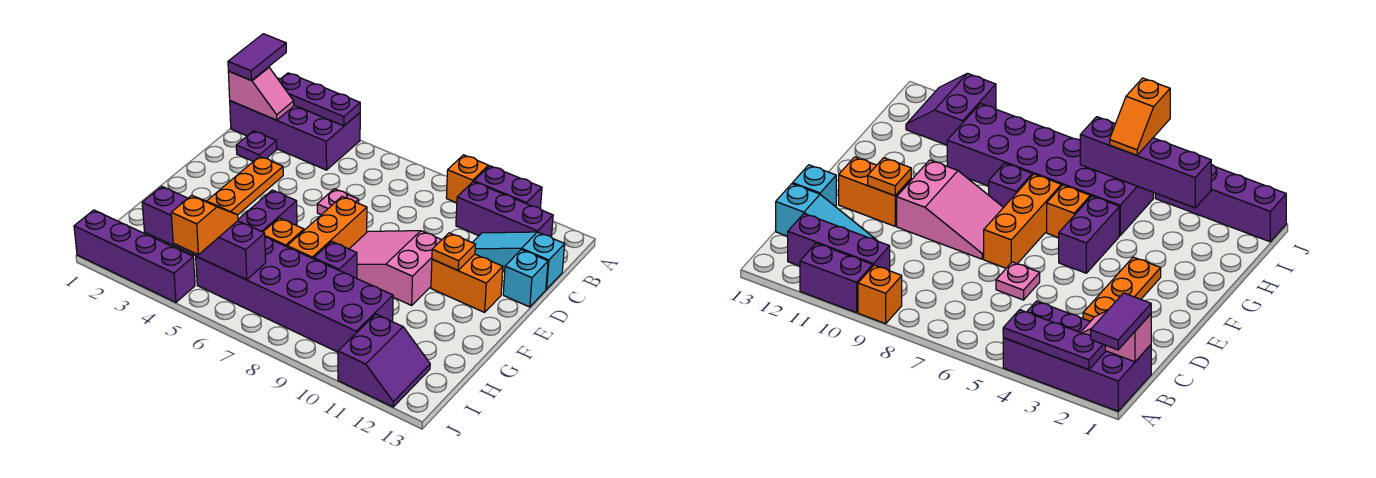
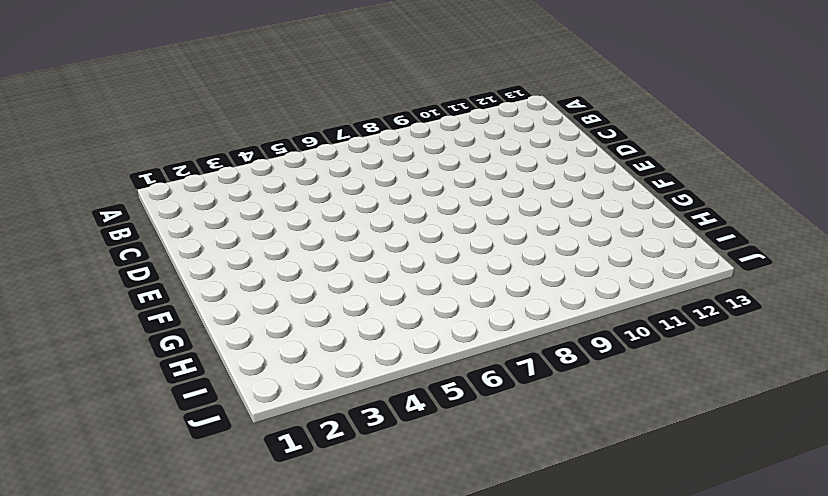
none -> purple 2x4 brick [230,78,360,170]
none -> orange 1x1 brick [446,155,488,203]
none -> purple 1x2 brick [474,166,542,208]

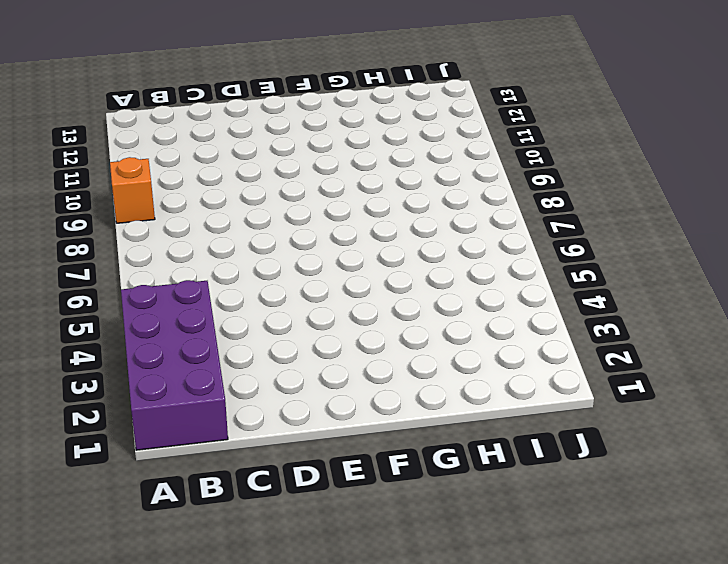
none -> purple 1x2 brick [474,166,542,208]
none -> purple 1x3 brick [456,182,553,237]
none -> purple 1x1 plate [236,131,277,161]

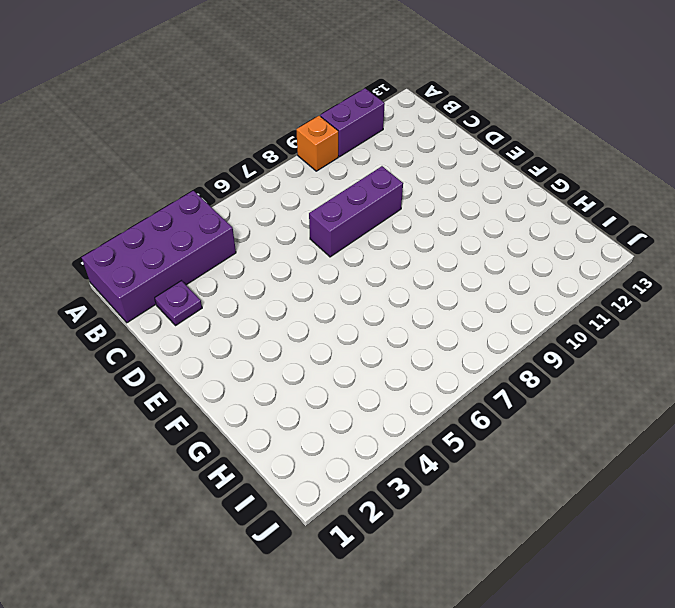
purple 1x3 brick [309,166,403,257] -> purple 1x3 brick moved to [456,182,553,237]
none -> cyan 1x3 slope [472,232,565,289]
none -> orange 1x3 plate [207,156,283,215]
none -> pink 1x1 plate [317,189,359,215]

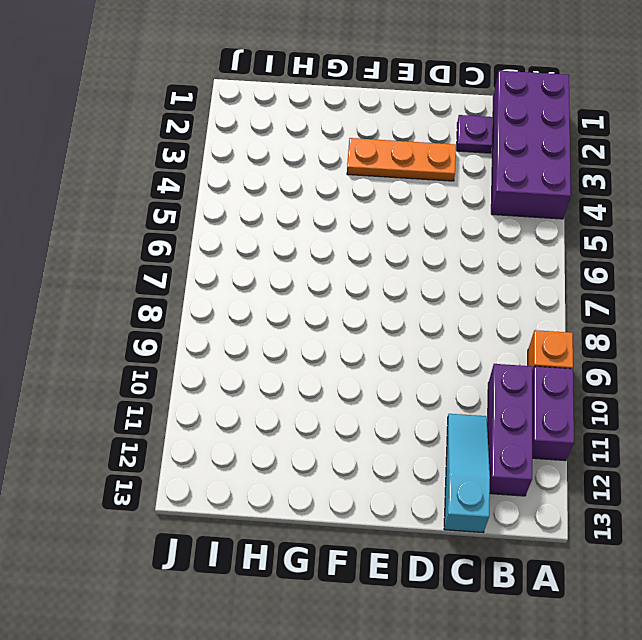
none -> pink 1x1 plate [317,189,359,215]
none -> cyan 1x1 brick [503,250,548,307]
none -> orange 1x3 brick [287,196,367,259]

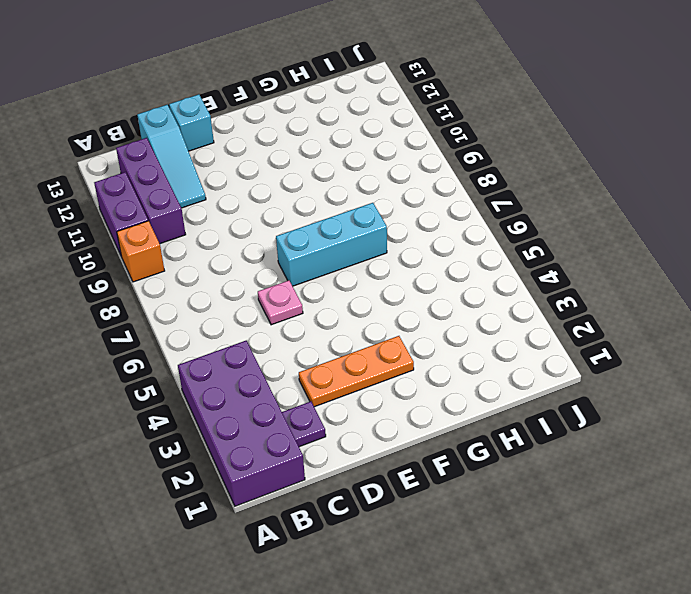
cyan 1x3 brick [276,203,387,286] -> orange 1x3 brick [287,196,367,259]
none -> pink 2x3 slope [350,231,441,305]
none -> orange 1x2 brick [431,254,503,312]
none -> purple 1x2 brick [238,190,297,232]

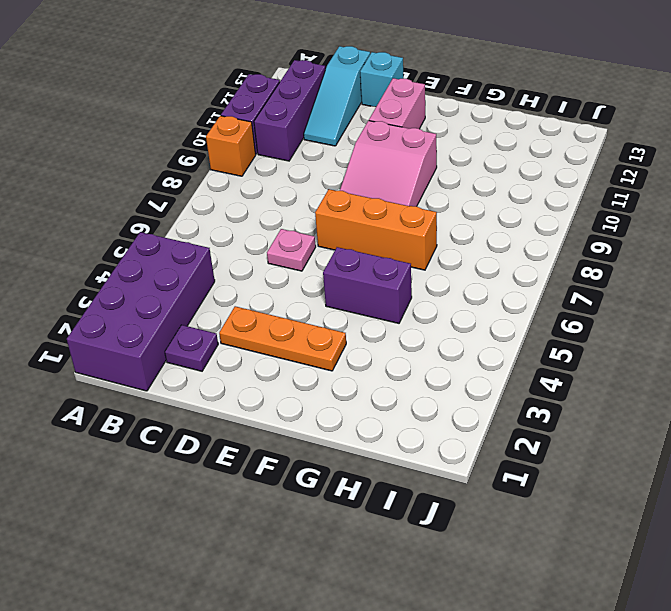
pink 1x2 brick [369,78,425,129] -> orange 1x2 brick [431,254,503,312]
none -> orange 1x1 brick [264,218,304,247]
none -> purple 1x1 brick [314,241,357,278]
none -> purple 2x6 brick [196,237,393,352]

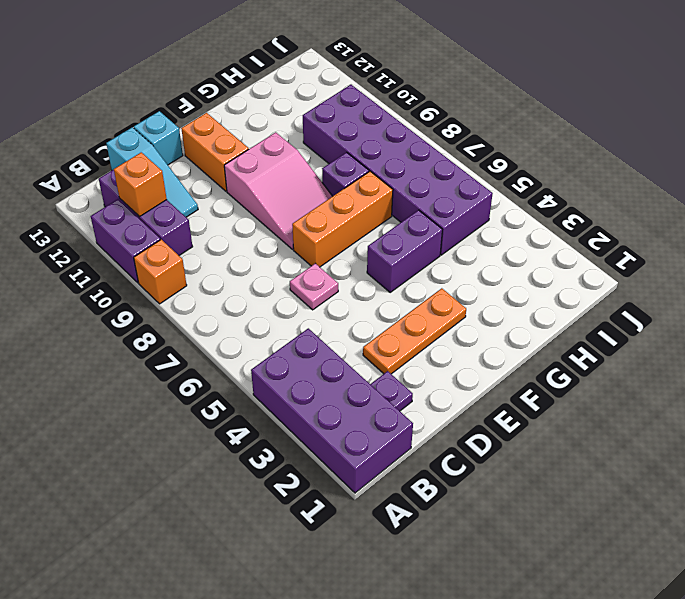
orange 1x1 brick [114,152,167,217] -> orange 1x1 brick moved to [264,218,304,247]
none -> purple 2x2 slope [338,314,430,407]
none -> purple 1x4 brick [74,210,195,302]
none -> purple 1x3 plate [279,73,360,126]

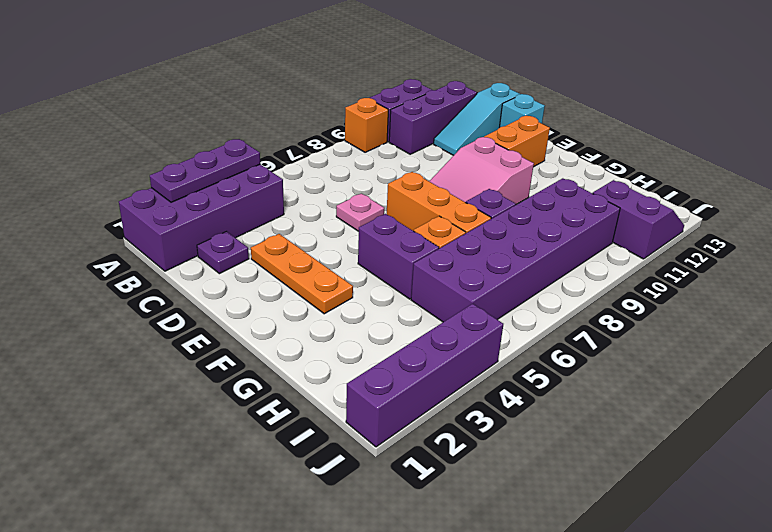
none -> pink 1x2 slope [228,67,294,120]
none -> orange 1x1 plate [432,233,475,270]
none -> purple 1x4 brick [142,186,266,280]

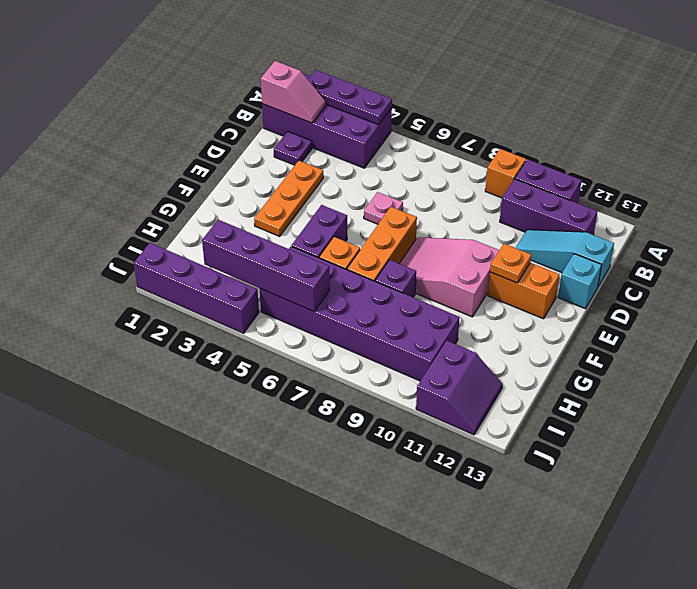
none -> purple 1x2 tile [228,34,286,80]
none -> orange 1x2 slope [171,195,238,255]

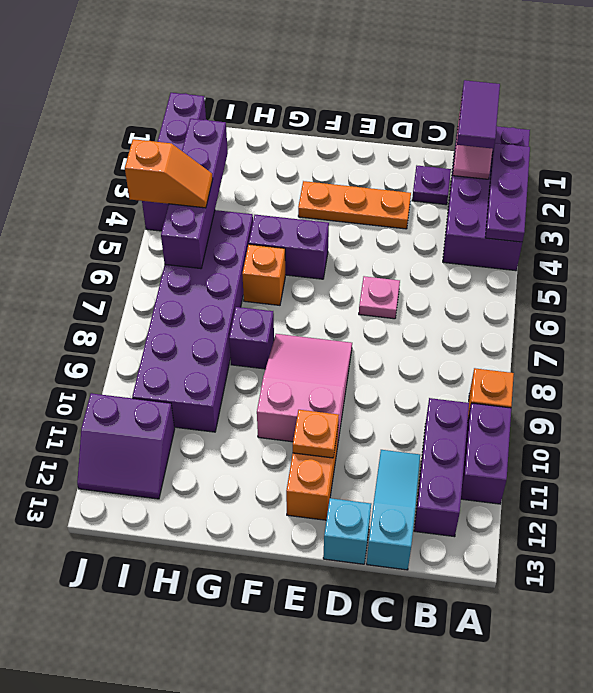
purple 1x2 tile [457,80,500,149] -> purple 1x2 tile turned to [228,34,286,80]
none -> orange 1x3 brick [287,196,367,259]

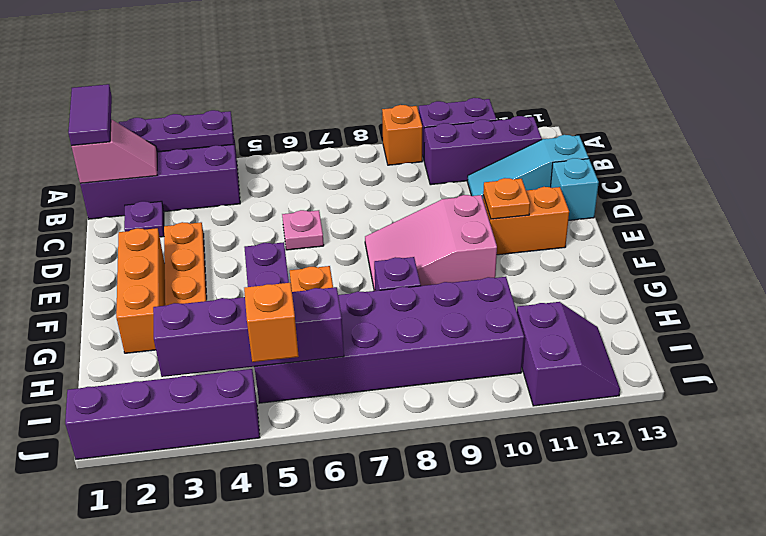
orange 1x3 brick [116,228,165,353] -> orange 1x3 brick moved to [287,196,367,259]

